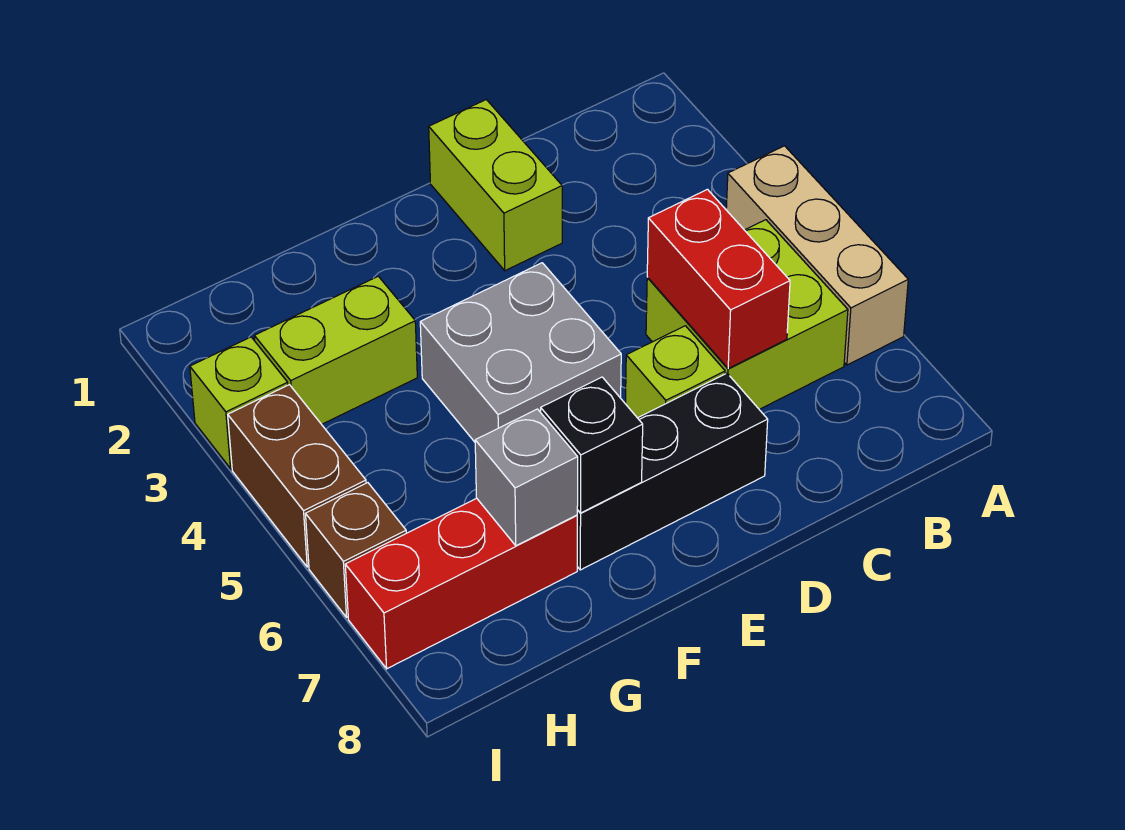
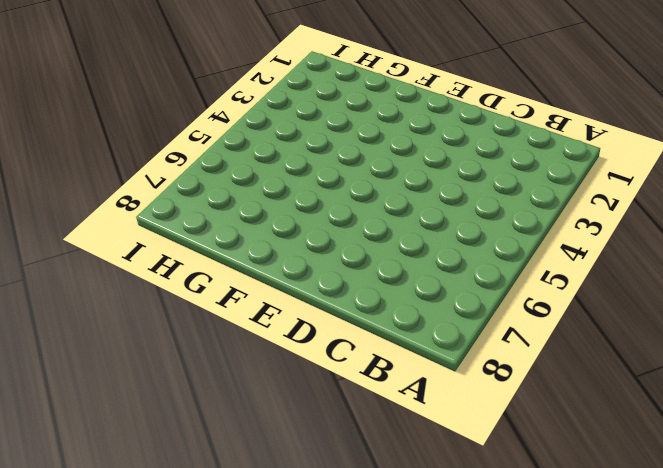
none -> tan 1x3 brick [726,146,908,365]
none -> lime 2x2 brick [646,220,848,409]
none -> lime 1x2 brick [429,100,562,271]

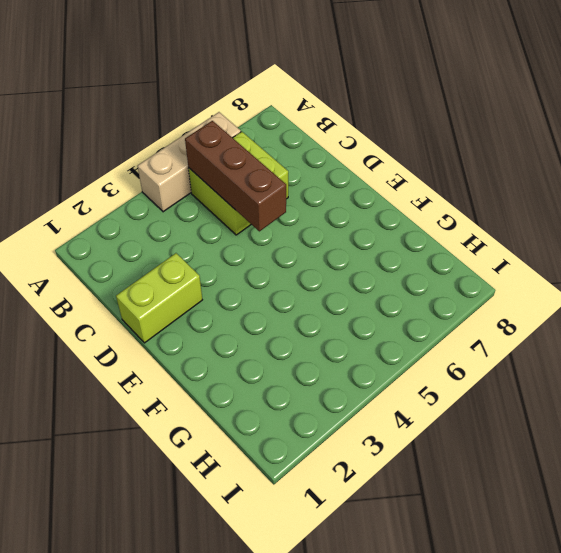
brown 1x3 brick [185,121,286,231] -> red 1x2 brick [647,189,790,368]
none -> lime 1x1 brick [626,326,725,418]
none -> black 1x3 brick [577,373,768,570]
none -> grey 2x2 brick [420,263,621,442]

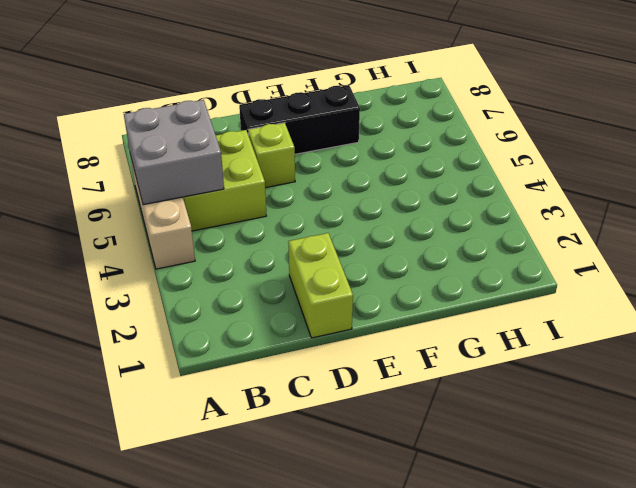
grey 2x2 brick [124,100,224,205] -> grey 2x2 brick moved to [420,263,621,442]
none -> lime 1x2 brick [254,276,417,424]
none -> red 1x3 brick [345,498,577,669]
none -> lime 1x1 brick [190,337,288,468]

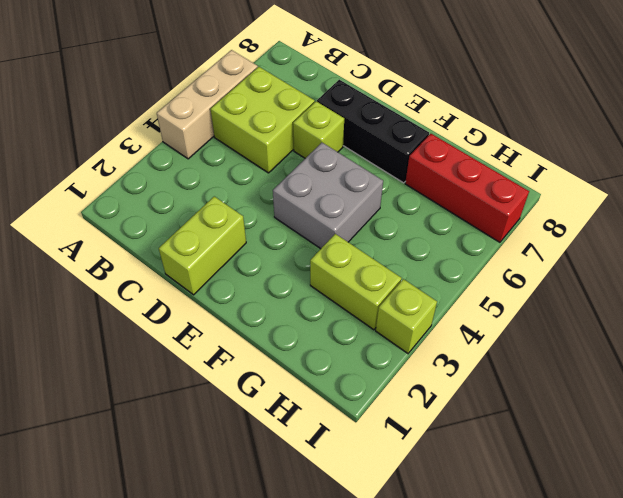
none -> brown 1x2 brick [228,385,366,567]
none -> brown 1x1 brick [306,483,406,617]
none -> red 1x2 brick [647,189,790,368]

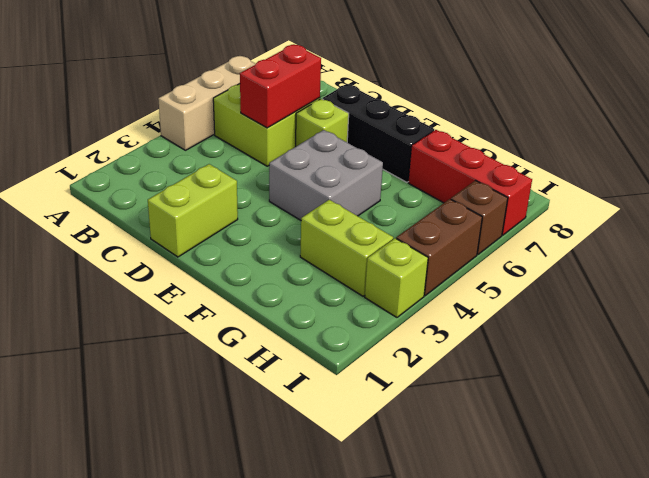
none -> black 1x1 brick [541,377,643,513]
none -> grey 1x1 brick [475,409,578,546]

